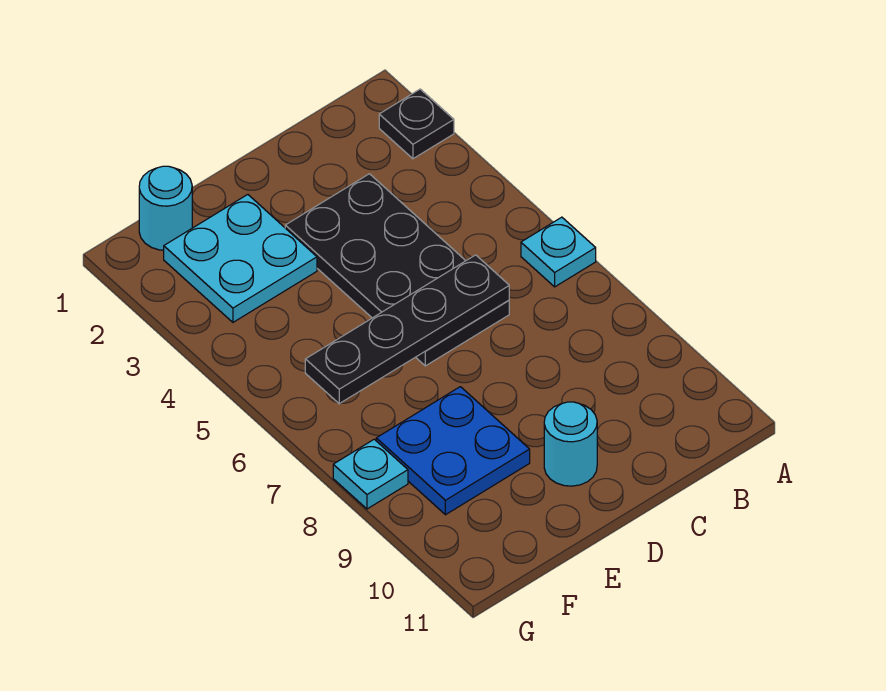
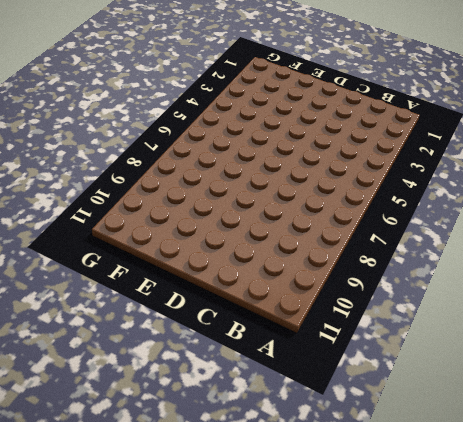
none -> black 1x1 plate [379,89,454,159]
none -> cyan 1x1 plate [521,217,596,287]

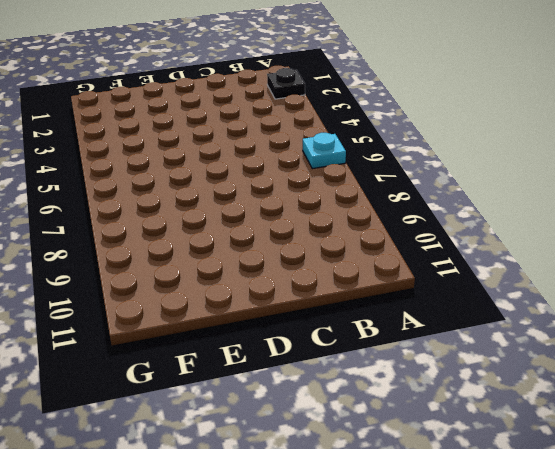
none -> black 2x4 plate [285,174,509,366]
none -> cyan 1x1 round brick [544,402,597,486]

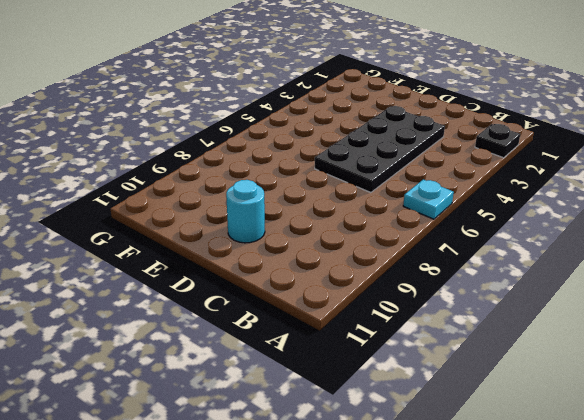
none -> cyan 2x2 plate [164,195,317,322]
none -> blue 2x2 plate [376,387,530,515]

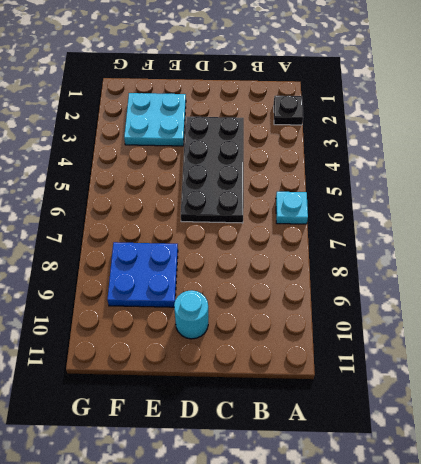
none -> cyan 1x1 round brick [139,166,192,250]
none -> cyan 1x1 plate [333,439,408,509]

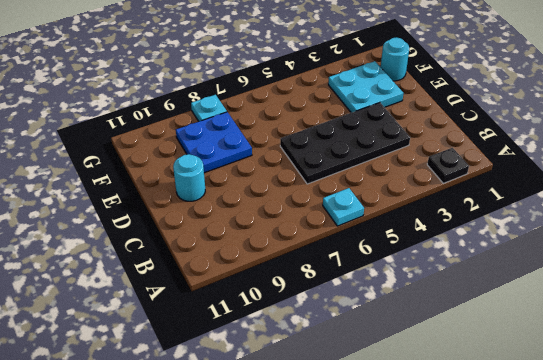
none -> black 1x4 plate [305,255,509,404]

